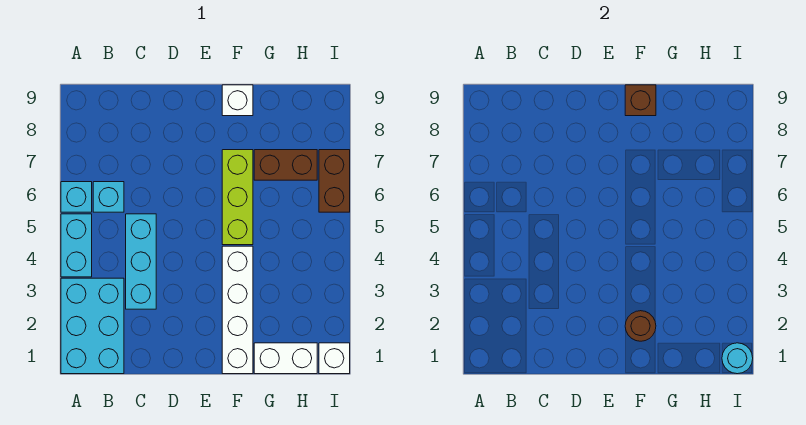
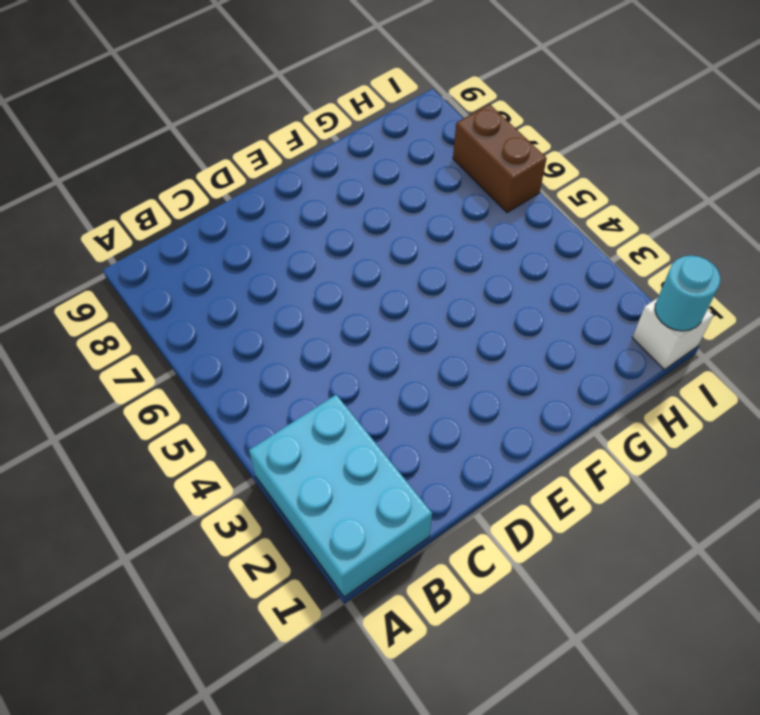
none -> cyan 1x2 brick [61,214,92,277]
none -> cyan 1x1 brick [61,182,92,212]
none -> cyan 1x1 brick [93,182,124,212]

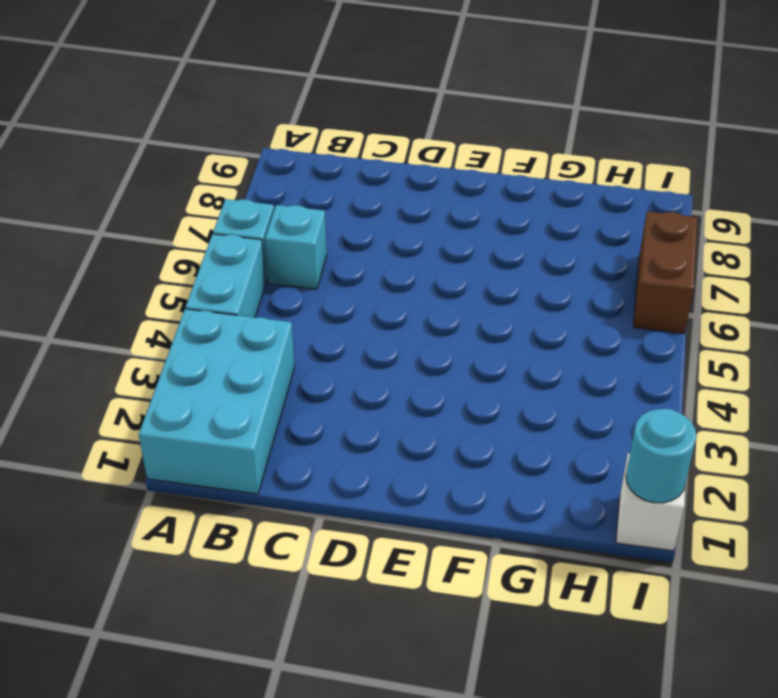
none -> cyan 1x3 brick [126,214,156,309]
none -> white 1x4 brick [222,246,253,374]
none -> lime 1x3 brick [222,150,253,245]

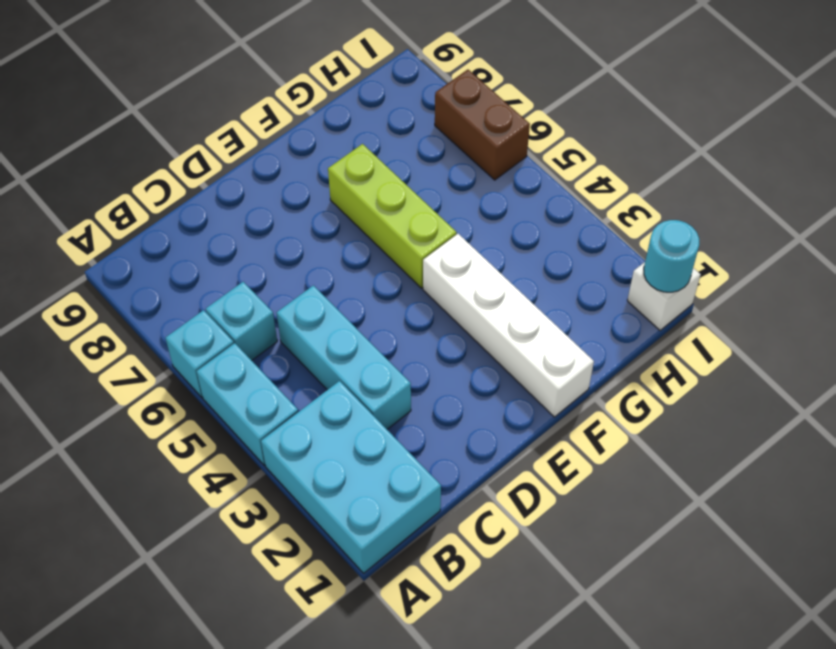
none -> white 1x1 brick [222,85,253,116]
none -> white 1x2 brick [254,343,317,374]
none -> brown 1x2 brick [254,150,317,180]

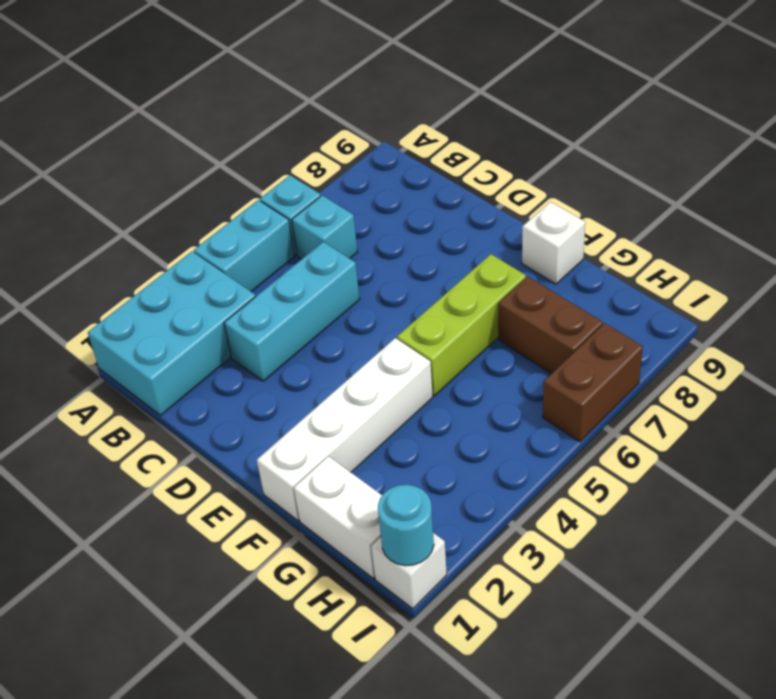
none -> brown 1x1 round brick [625,311,656,341]
none -> brown 1x1 brick [625,85,656,116]

